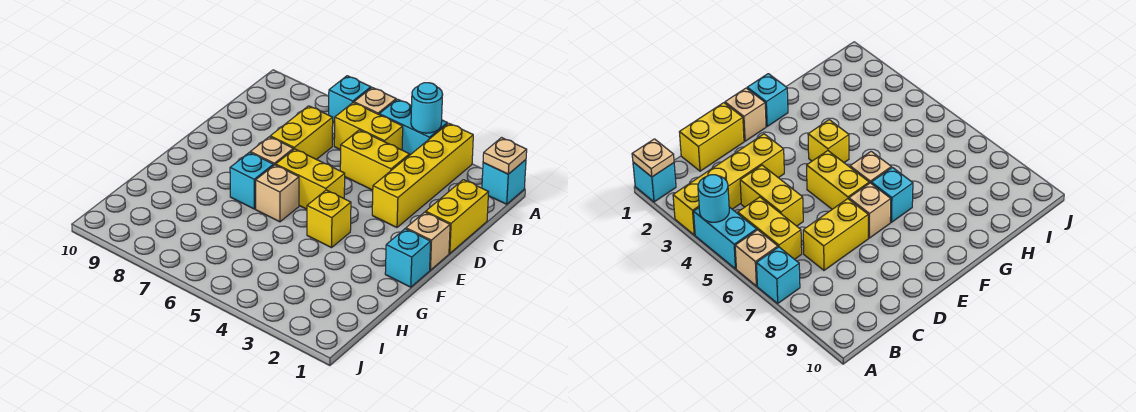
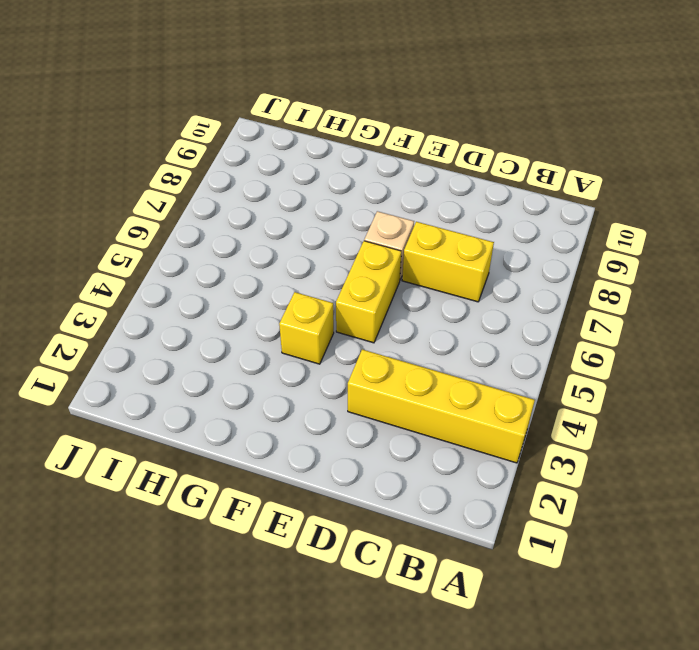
none -> cyan 1x1 brick [482,160,526,204]
none -> cyan 1x2 brick [379,99,447,155]
none -> tan 1x1 brick [354,88,396,114]

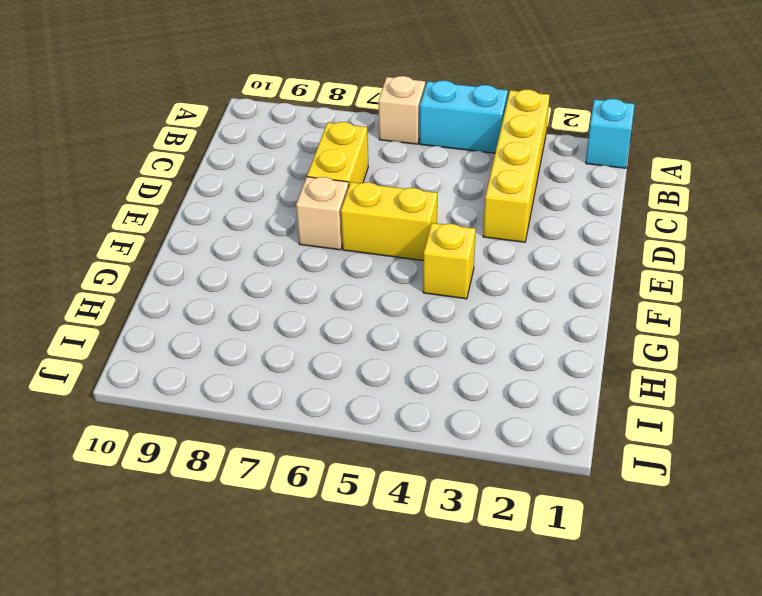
none -> cyan 1x1 brick [329,76,371,122]
none -> yellow 1x2 brick [334,103,403,150]
none -> yellow 1x2 brick [426,180,489,253]

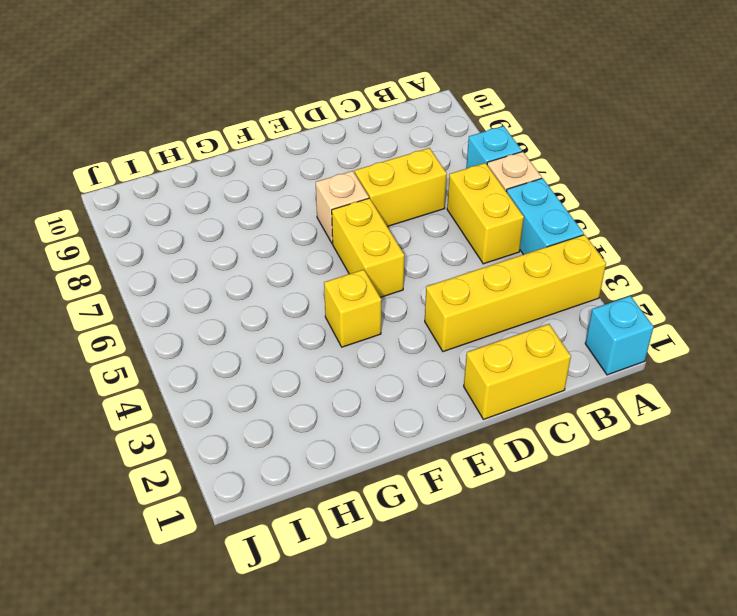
none -> yellow 1x2 brick [340,130,410,190]
none -> tan 1x1 brick [406,212,450,270]
none -> cyan 1x1 brick [385,229,431,287]

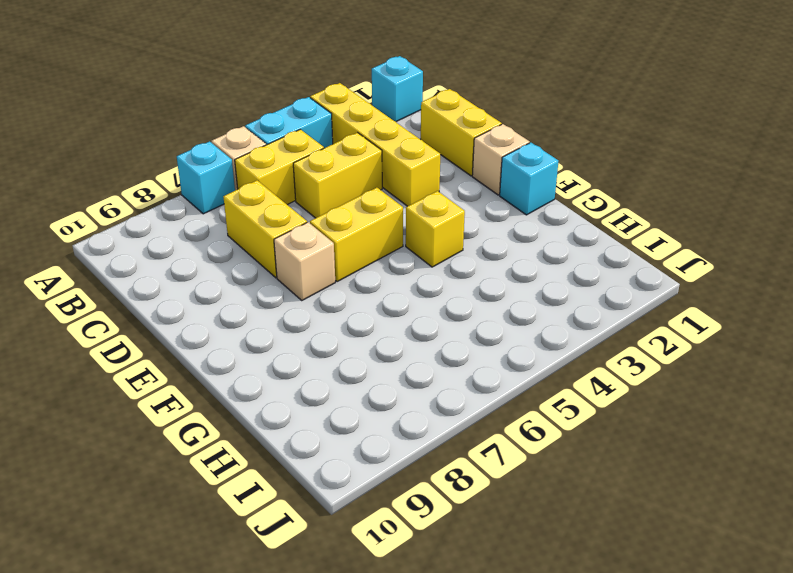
none -> tan 1x1 brick [256,165,299,222]
none -> cyan 1x1 brick [230,152,273,209]
none -> tan 1x1 plate [483,138,527,174]

